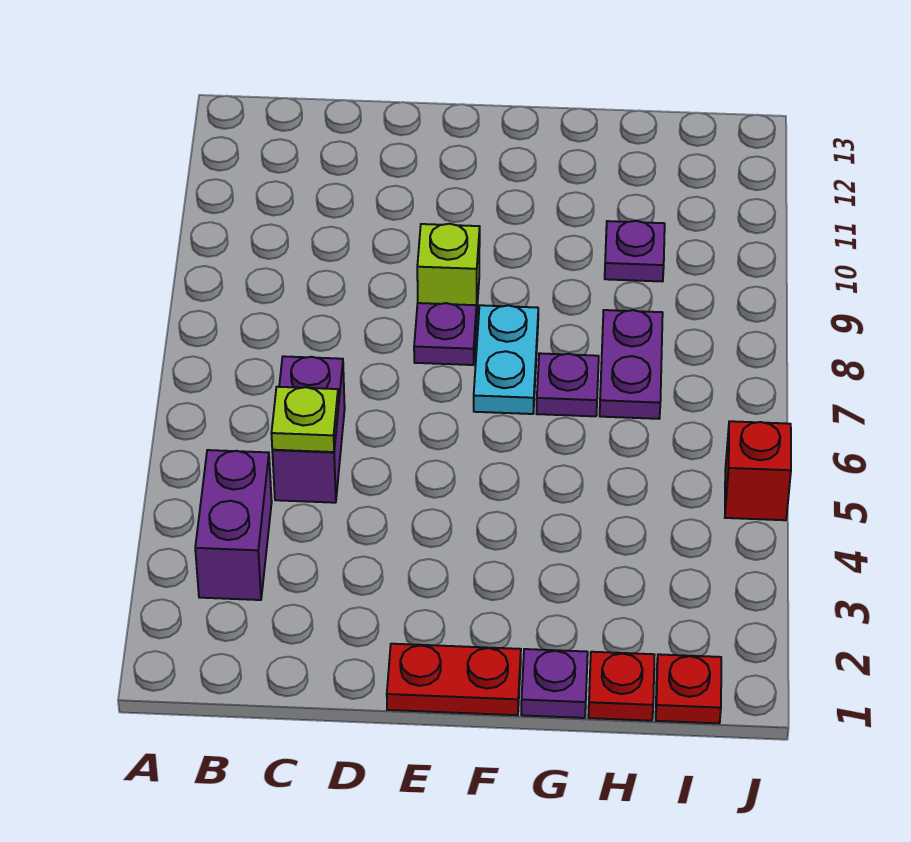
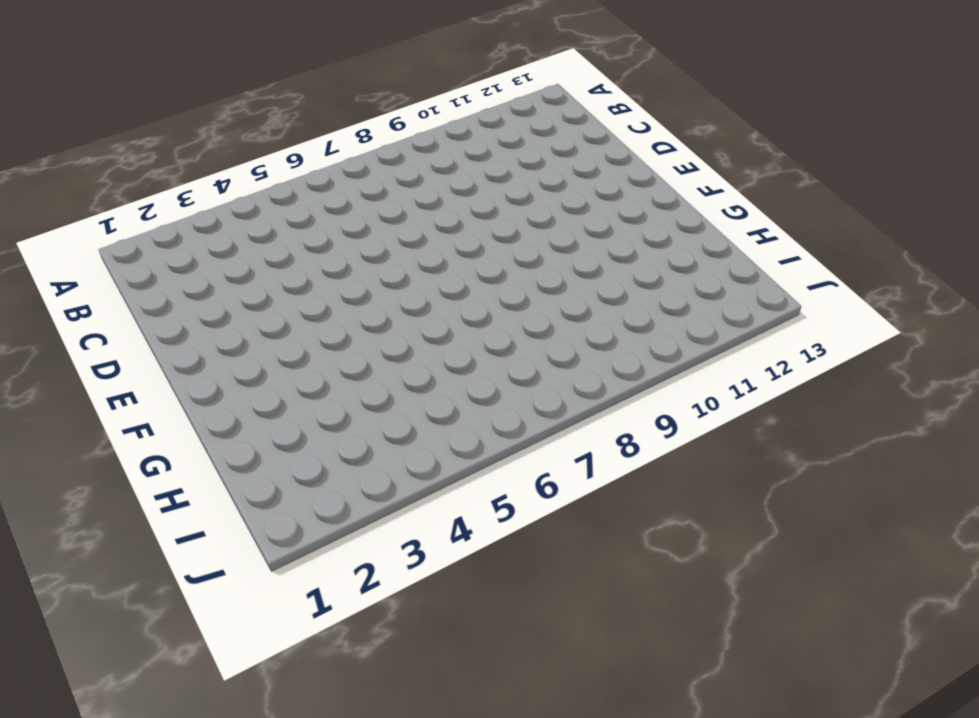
none -> purple 1x2 brick [195,450,272,600]
none -> purple 1x2 brick [272,356,345,503]
none -> red 1x2 plate [387,644,521,715]

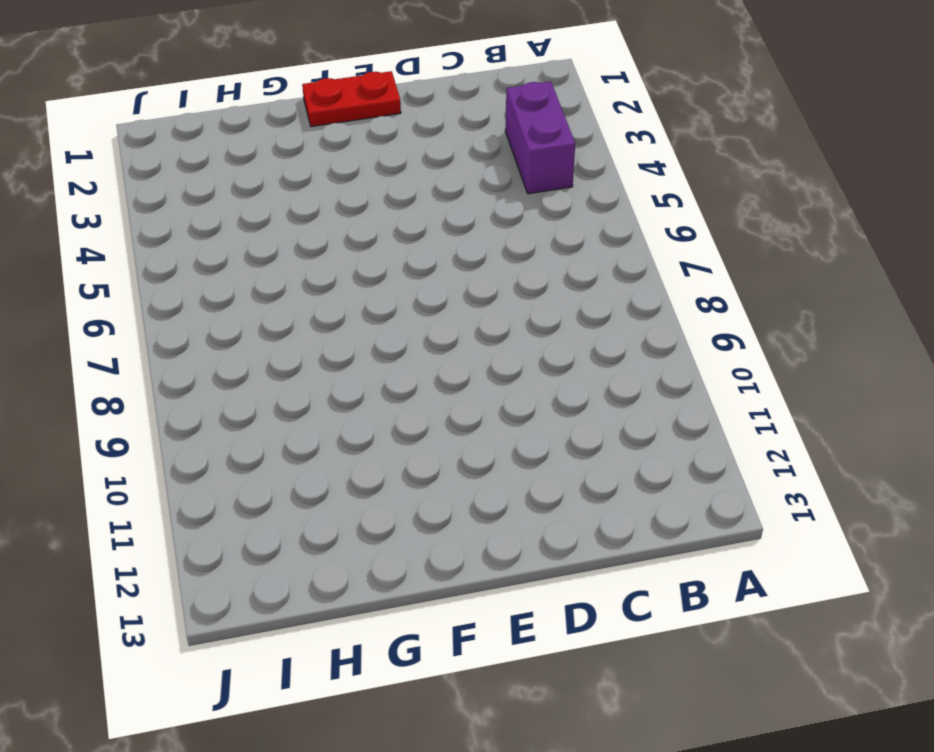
none -> purple 1x2 brick [272,356,345,503]
none -> purple 1x1 plate [414,303,476,365]
none -> lime 1x1 brick [417,224,480,319]

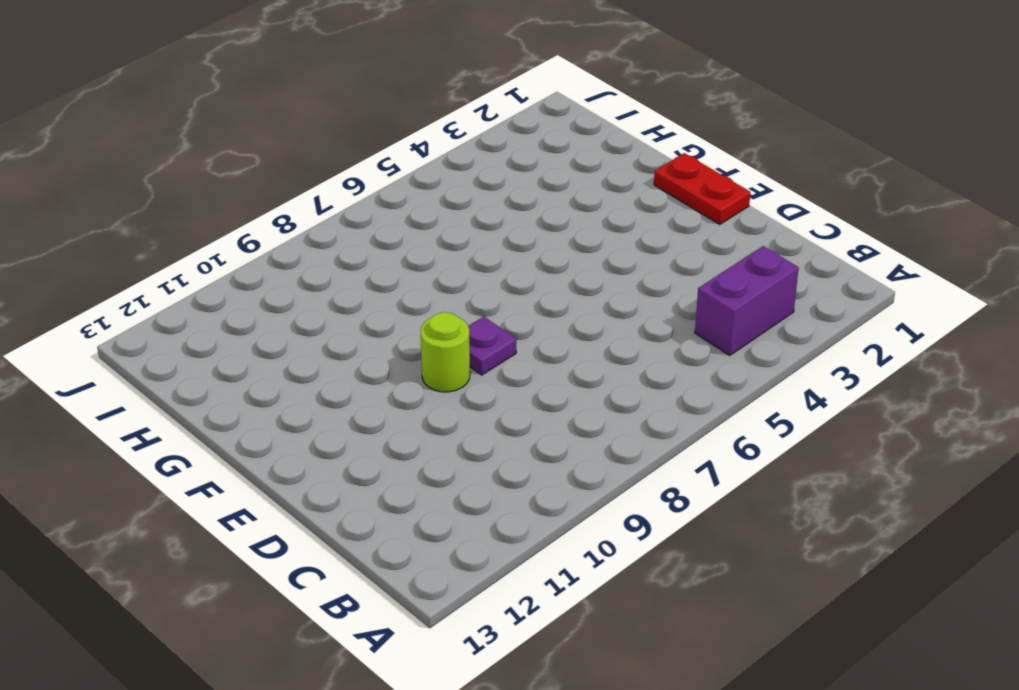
lime 1x1 round brick [421,312,470,392] -> lime 1x1 brick [417,224,480,319]
none -> purple 1x2 brick [272,356,345,503]
none -> cyan 1x2 plate [474,305,538,414]
none -> purple 1x1 plate [521,649,588,718]

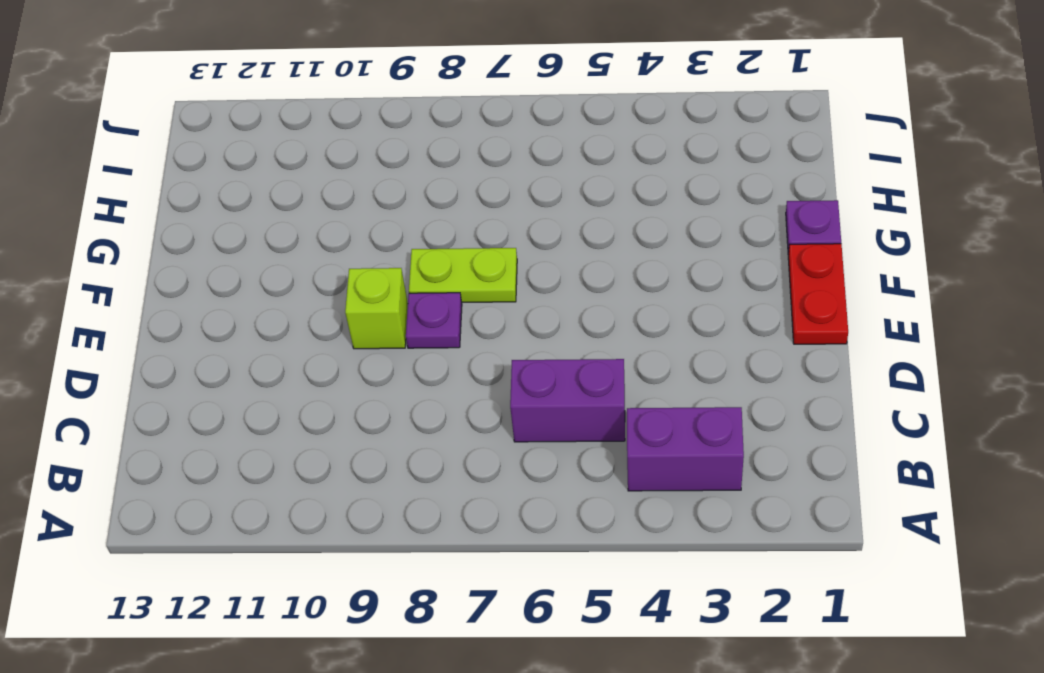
lime 1x2 plate [409,248,517,302] -> cyan 1x2 plate [474,305,538,414]
none -> purple 1x1 plate [537,353,599,416]
none -> red 1x1 plate [588,652,654,721]
none -> purple 1x2 plate [600,310,663,419]

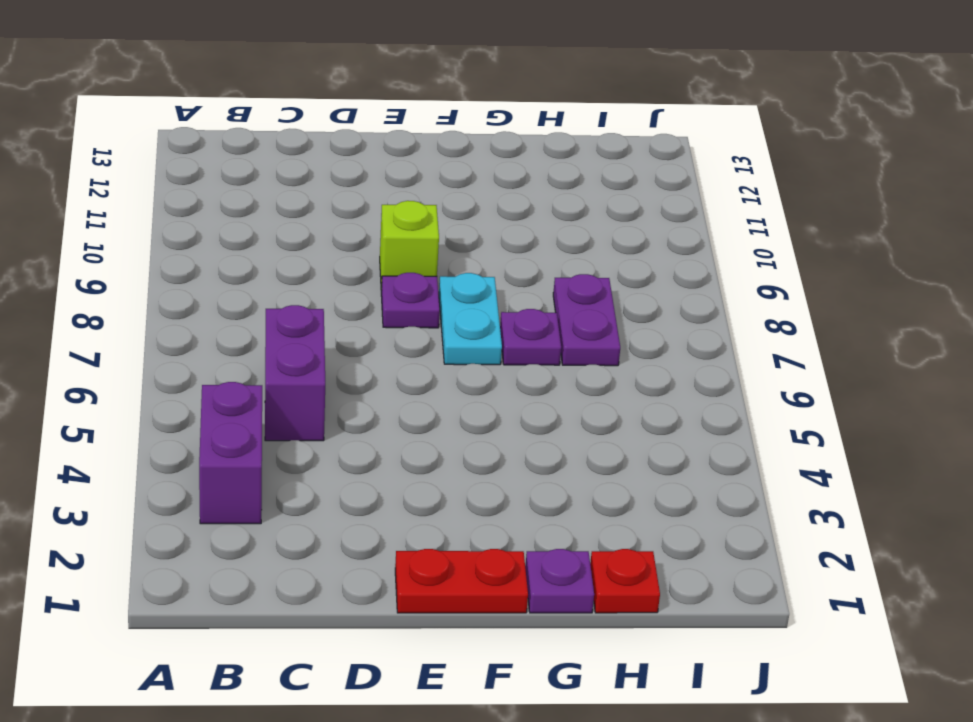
none -> purple 1x1 plate [605,221,665,282]
none -> red 1x1 plate [656,654,721,723]
none -> red 1x1 brick [725,421,791,520]

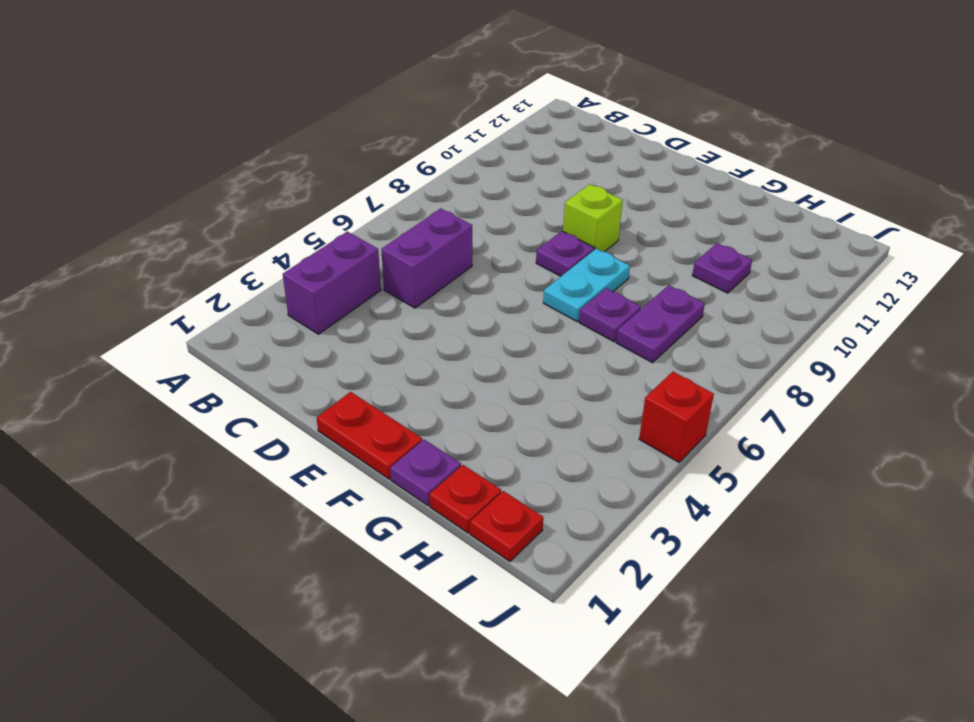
none -> lime 1x1 plate [271,387,339,452]

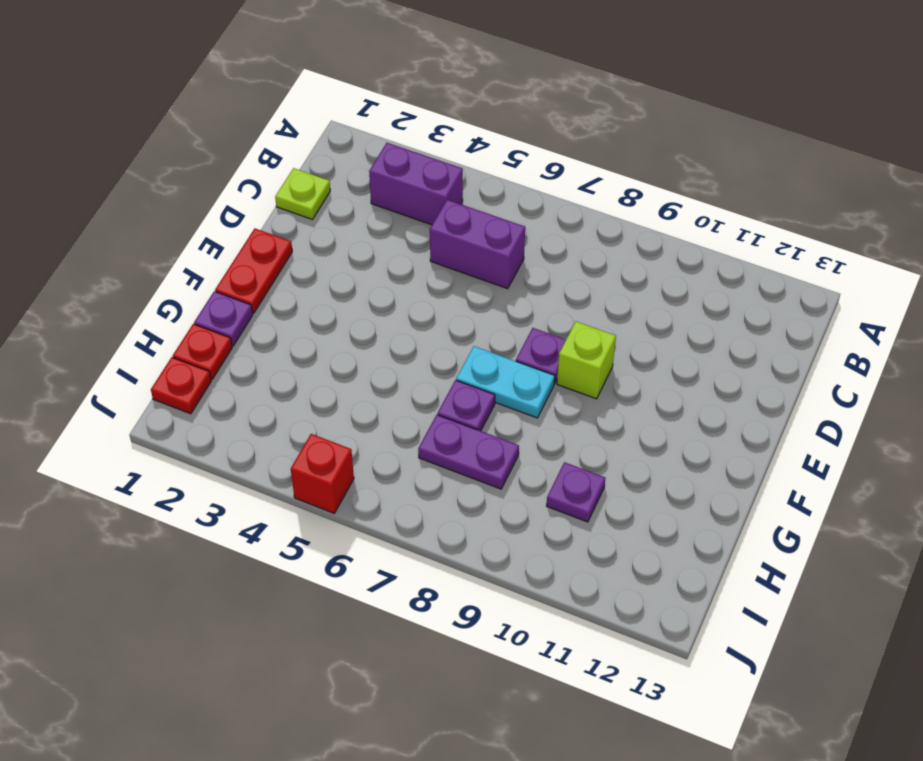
lime 1x1 plate [275,168,330,219] -> lime 1x1 plate moved to [271,387,339,452]

